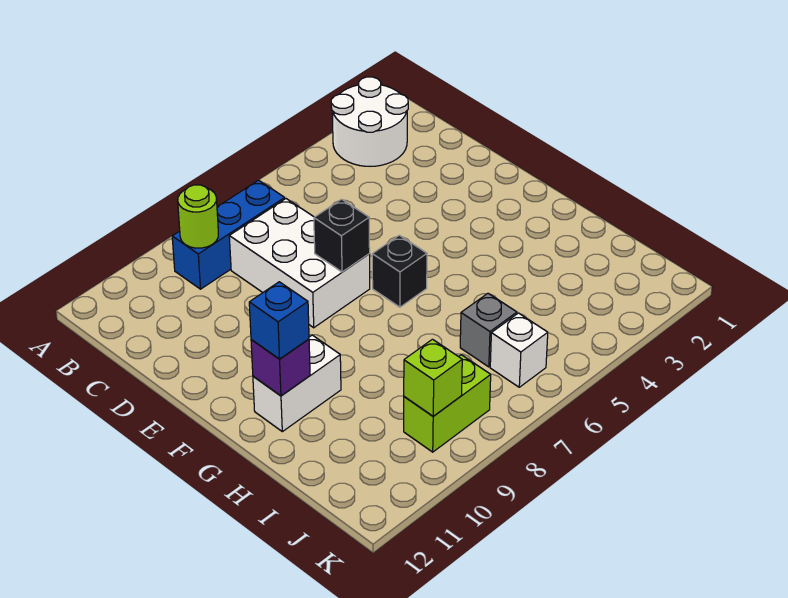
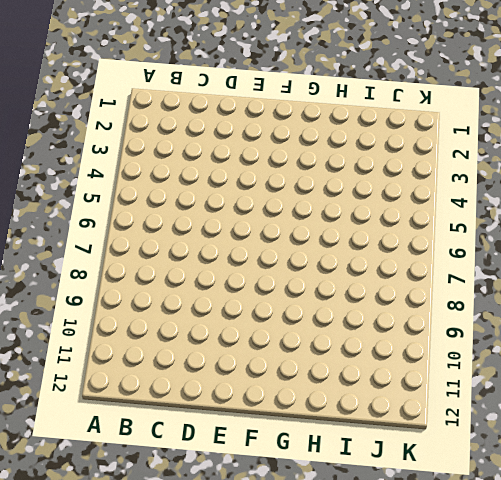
none -> white 2x2 round brick [331,77,408,166]
none -> blue 1x3 brick [172,180,285,289]
none -> white 2x3 brick [229,199,370,328]

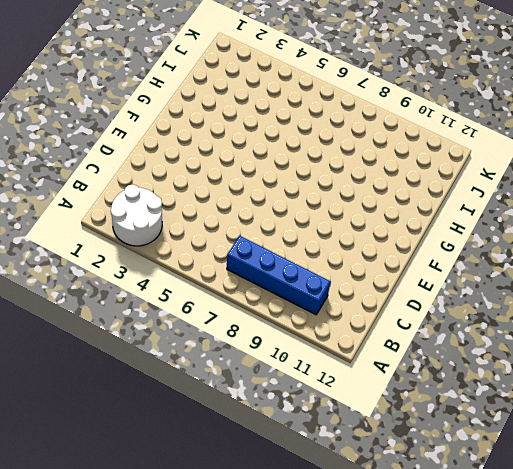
blue 1x4 brick [227,236,331,315] -> blue 1x3 brick [172,180,285,289]
none -> white 2x3 brick [229,199,370,328]
none -> black 1x1 brick [372,235,427,307]
none -> white 1x2 brick [253,335,341,432]

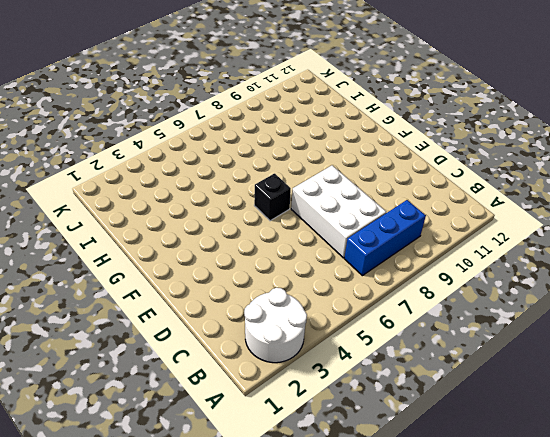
none -> white 1x2 brick [253,335,341,432]
none -> grey 1x1 brick [460,293,517,367]
none -> white 1x1 brick [490,313,548,387]

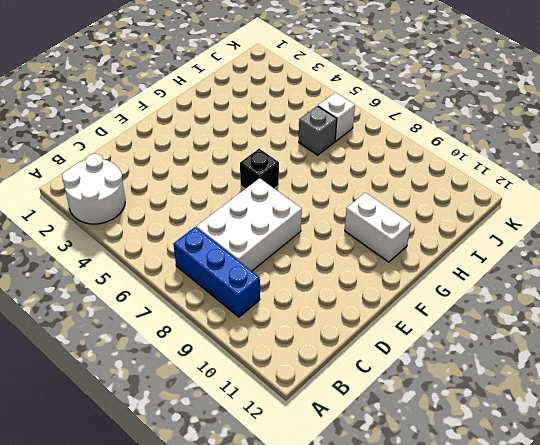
none -> lime 1x2 brick [404,355,491,452]
none -> lime 1x1 round brick [178,185,218,248]
none -> black 1x1 brick [314,199,370,272]

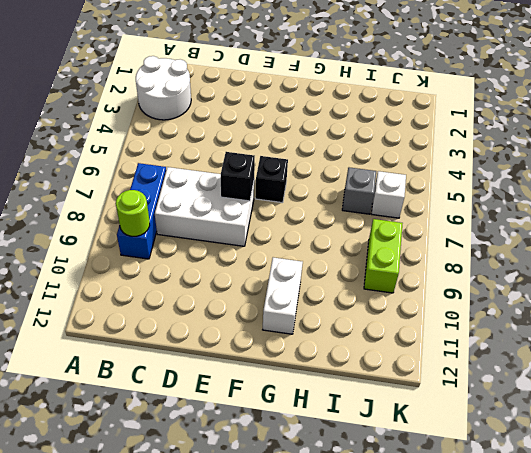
none -> purple 1x1 brick [251,339,310,396]
none -> lime 1x1 brick [404,339,462,416]
none -> blue 1x1 brick [249,282,309,359]

